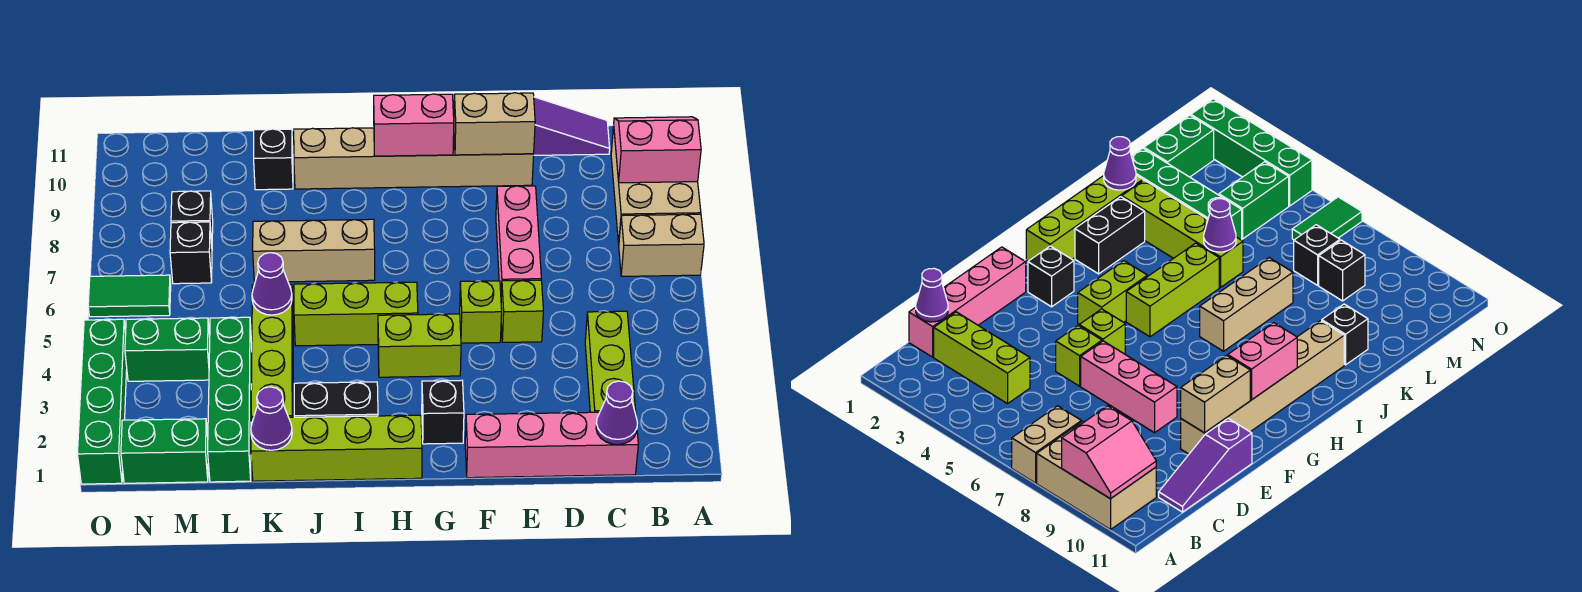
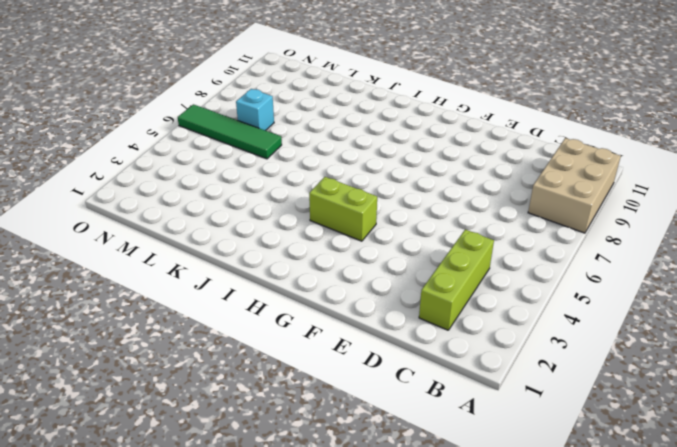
green 1x4 tile [178,104,282,159] -> green 1x2 tile [88,275,171,317]
cyan 1x1 brick [236,89,274,131] -> black 1x1 brick [170,222,212,284]
none -> tan 1x2 brick [619,214,704,276]
none -> pink 1x4 brick [465,412,638,478]
none -> purple 1x3 slope [534,97,610,155]
none -> lime 1x1 brick [501,280,543,342]

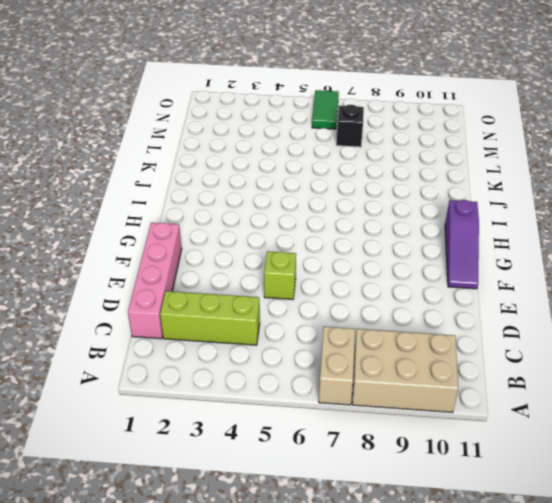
purple 1x3 slope [445,200,479,289] -> purple 1x3 slope moved to [534,97,610,155]
none -> pink 1x3 brick [496,186,541,293]
none -> tan 1x6 brick [294,128,534,189]
none -> lime 1x1 brick [460,281,502,343]
none -> black 1x1 brick [422,380,464,444]

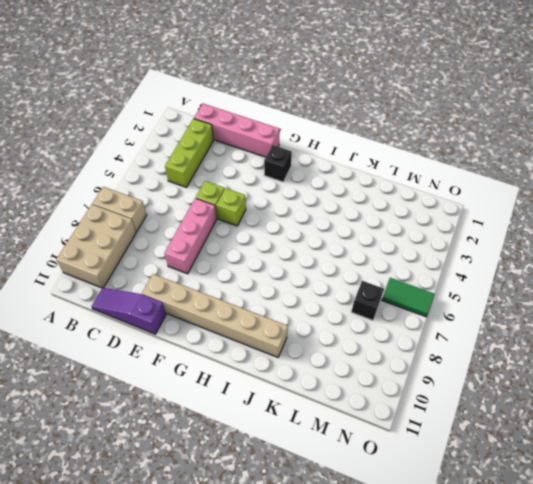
none -> lime 1x2 brick [378,314,461,377]
none -> lime 1x4 brick [251,415,422,481]
none -> lime 1x3 brick [294,282,418,346]
none -> black 1x2 brick [294,382,378,417]

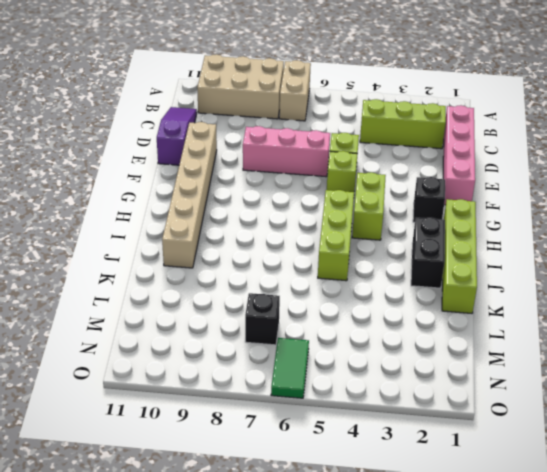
none -> tan 1x3 brick [253,219,375,282]
none -> lime 1x4 brick [251,284,293,418]
none -> black 1x1 brick [254,129,293,190]
none -> green 1x4 brick [208,317,252,482]

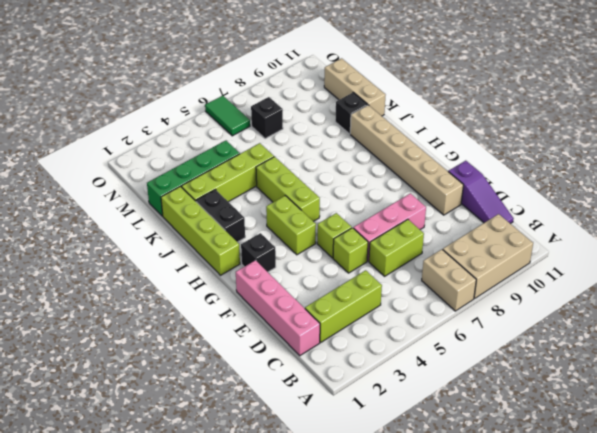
lime 1x2 brick [369,219,424,276] -> none
tan 1x3 brick [324,58,385,116] -> tan 1x3 brick moved to [253,219,375,282]
none -> green 1x2 brick [121,419,208,483]
none -> green 1x2 brick [125,318,210,381]
none -> black 1x1 brick [171,191,213,244]
none -> green 1x4 brick [77,319,127,484]

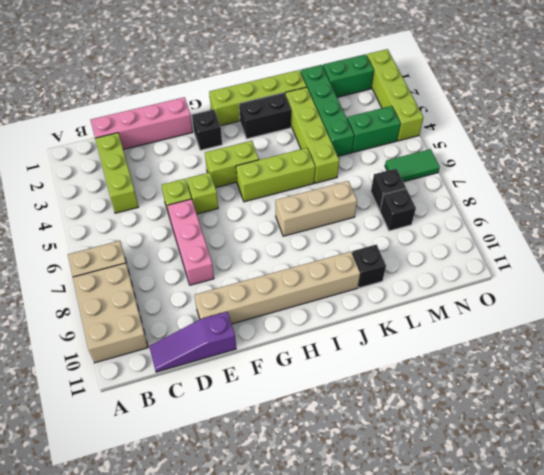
lime 1x4 brick [367,49,424,141] -> green 1x4 brick [77,319,127,484]
none -> pink 2x2 slope [614,117,701,183]
none -> purple 1x1 cone [596,381,638,445]
none -> tan 1x2 brick [454,93,535,155]
none -> pink 1x2 brick [374,94,454,156]

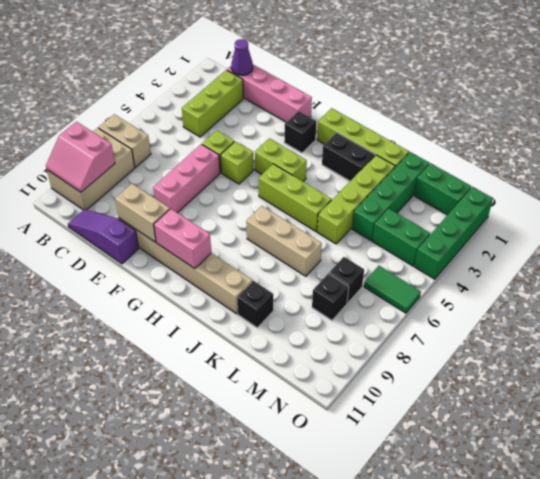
none -> purple 1x1 cone [251,387,292,450]
none -> purple 1x1 cone [252,253,292,315]

